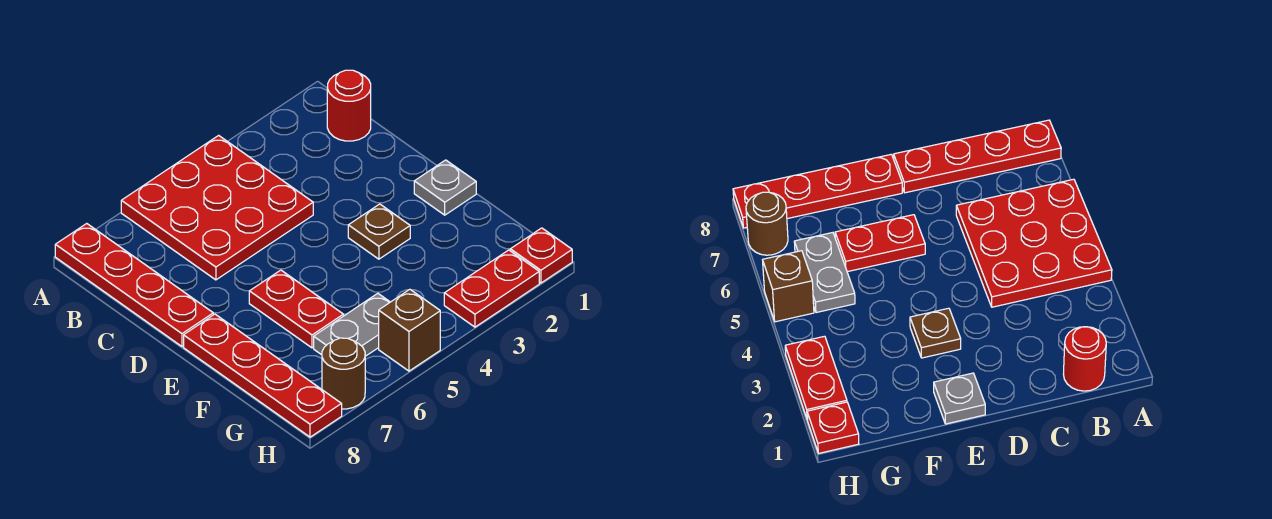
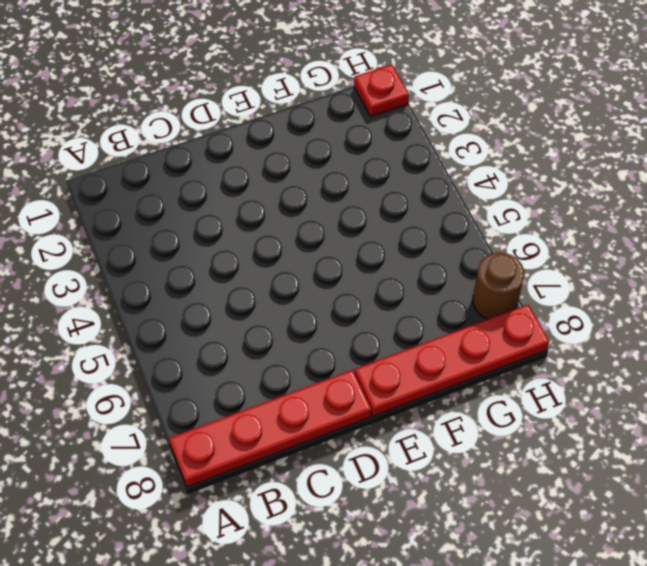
none -> red 3x3 plate [121,135,313,280]
none -> red 1x1 round brick [327,70,371,141]
none -> grey 1x1 plate [414,160,476,215]

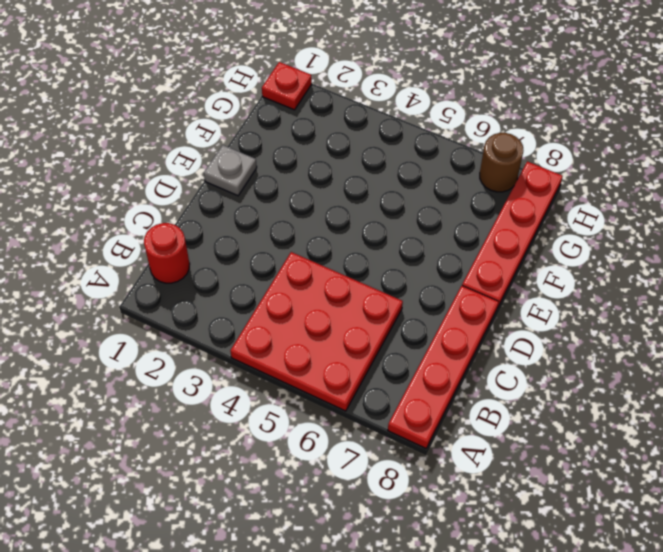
none -> brown 1x1 plate [348,204,410,259]
none -> red 1x2 plate [249,270,343,348]
none -> grey 1x2 plate [314,293,390,356]

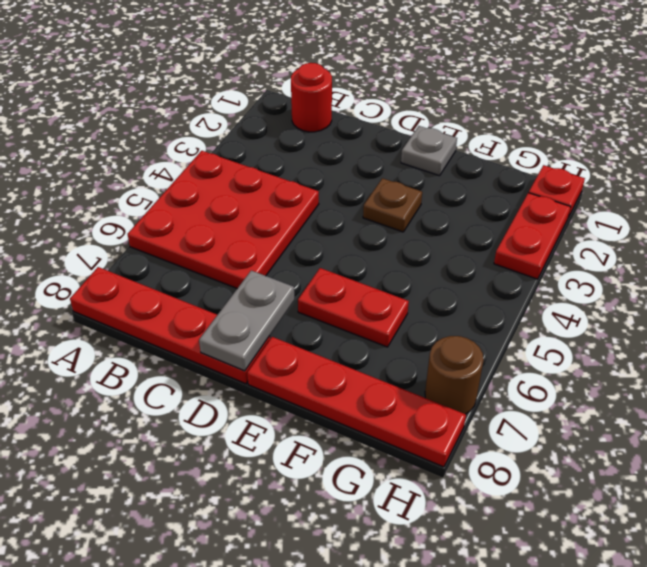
grey 1x2 plate [199,271,294,371] -> grey 1x2 plate moved to [314,293,390,356]
none -> brown 1x1 brick [379,289,440,371]

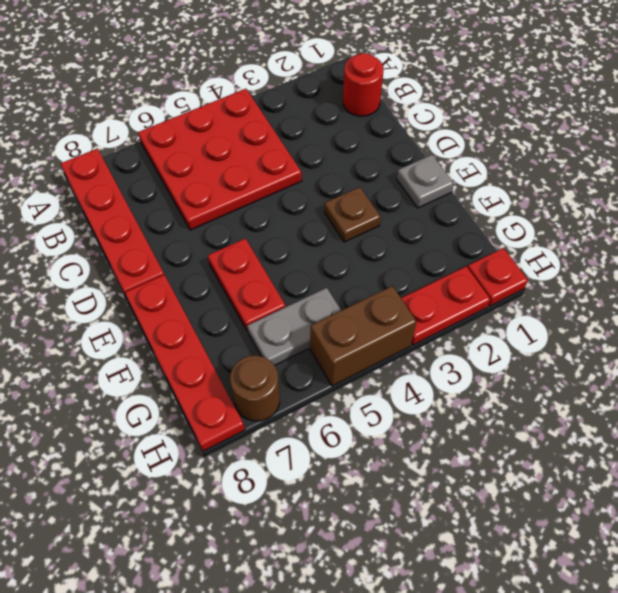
brown 1x2 brick [310,286,417,386] -> brown 1x1 brick [379,289,440,371]

